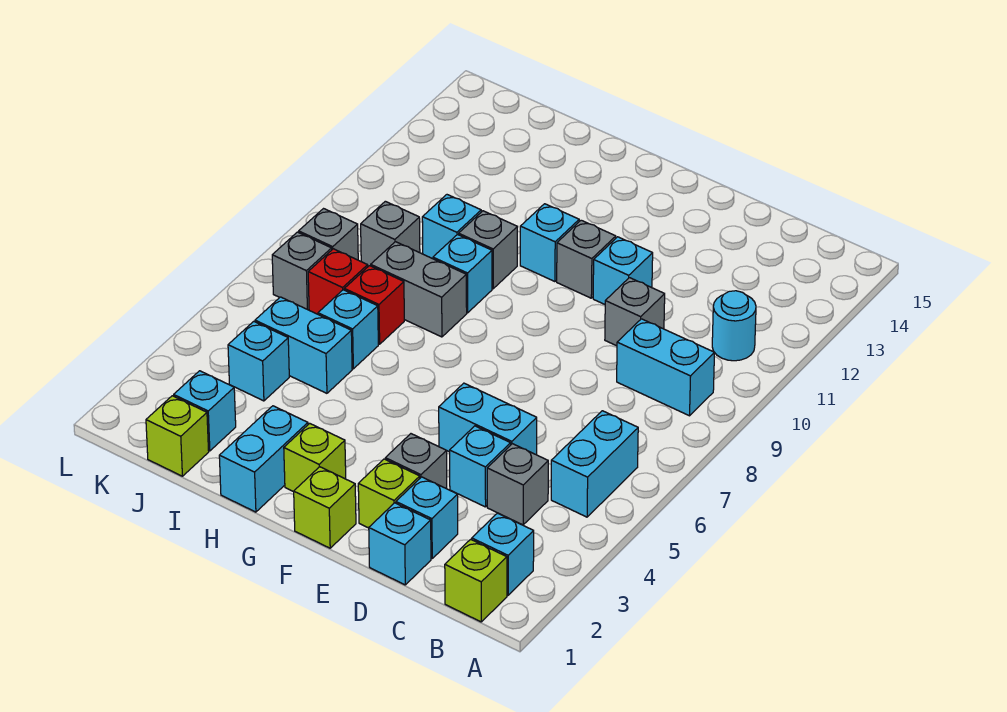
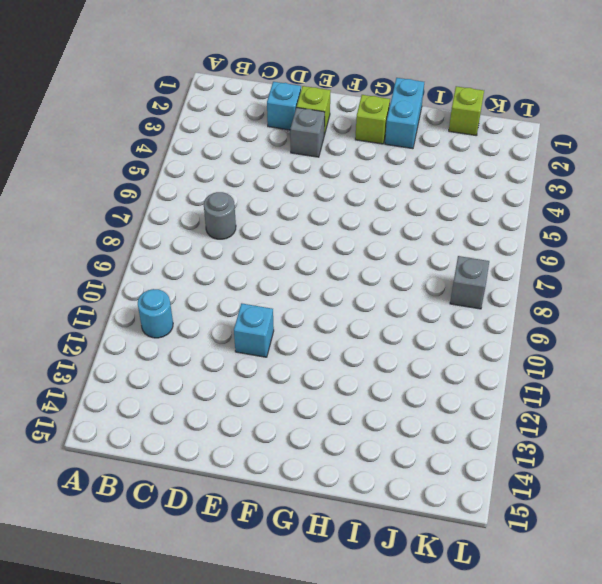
grey 1x1 round brick [204,192,236,239] -> none
none -> lime 1x1 brick [445,539,507,622]
none -> cyan 1x1 brick [472,513,534,595]
none -> cyan 1x2 brick [551,411,638,517]
none -> cyan 1x2 brick [617,319,715,416]

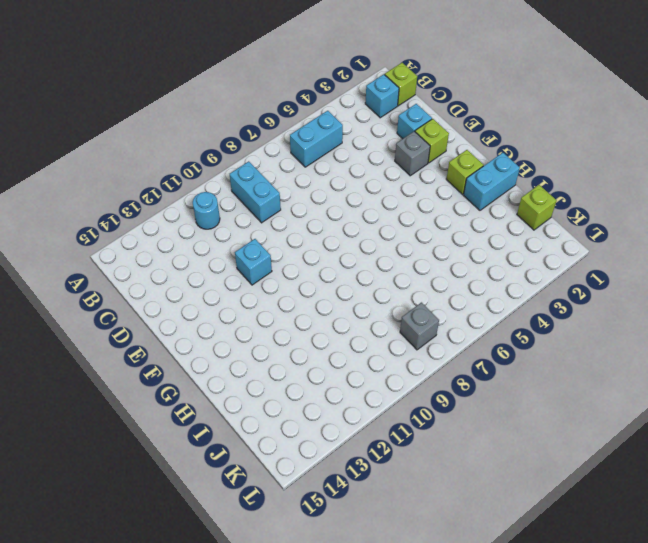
none -> grey 1x1 brick [487,444,548,525]
none -> cyan 1x1 brick [369,503,431,585]
none -> cyan 1x1 brick [450,426,511,507]
none -> cyan 1x2 brick [439,383,537,455]

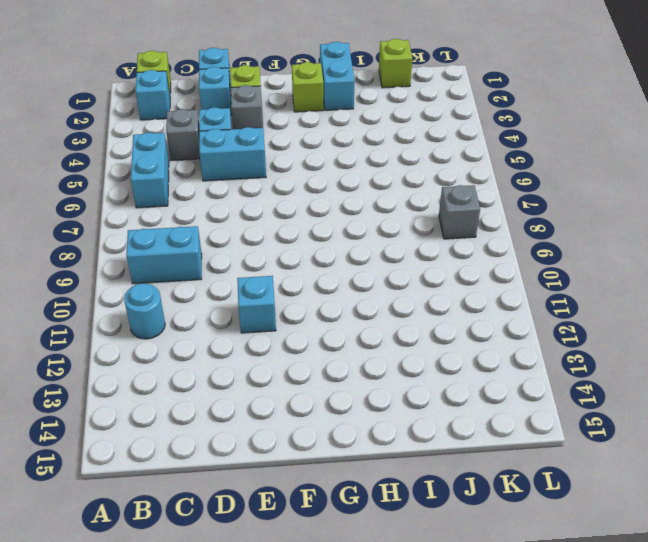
none -> grey 1x1 brick [605,278,665,346]
none -> lime 1x1 brick [294,467,356,548]
none -> grey 1x1 brick [557,220,616,298]
none -> cyan 1x1 brick [520,204,579,282]

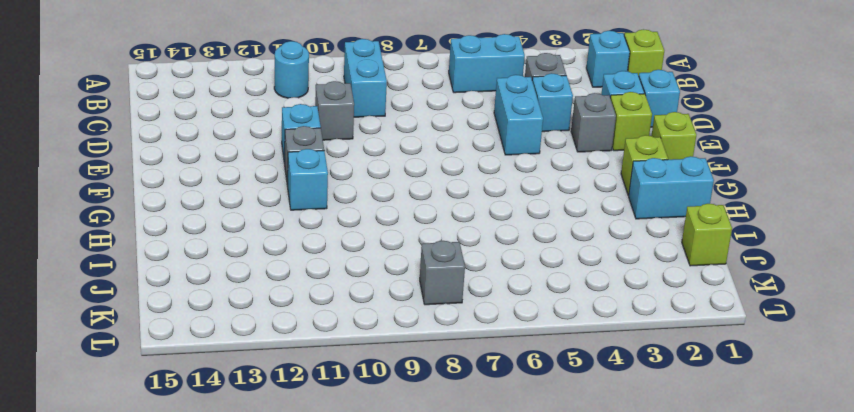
none -> grey 1x2 brick [371,242,467,337]
none -> cyan 1x1 brick [433,235,492,313]
none -> grey 1x1 brick [459,211,517,289]
none -> cyan 1x2 brick [255,297,352,393]

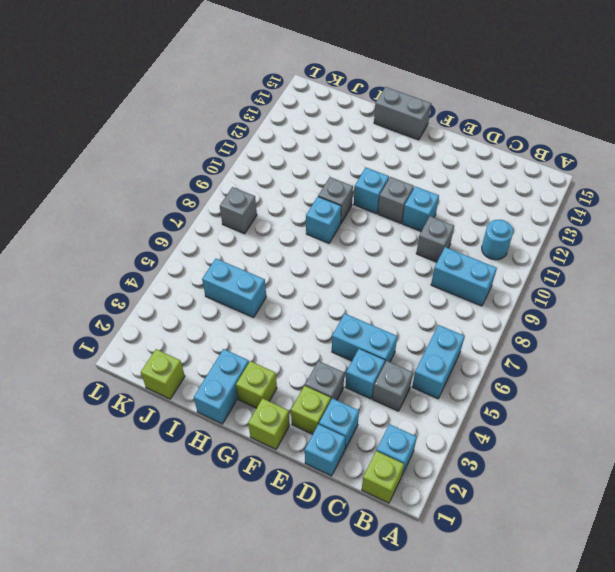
grey 1x2 brick [374,87,431,140] -> grey 1x2 brick moved to [371,242,467,337]
none -> cyan 1x1 brick [318,290,378,369]
none -> red 1x1 brick [344,266,404,344]
none -> cyan 1x1 brick [422,195,481,259]
none -> cyan 1x1 brick [174,371,236,451]

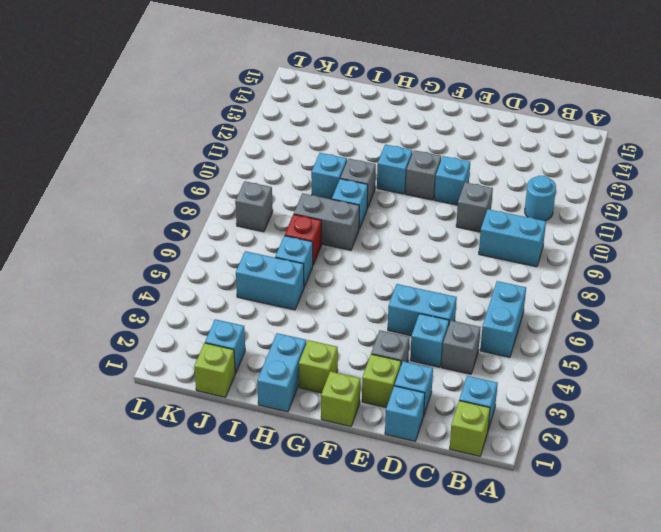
none -> cyan 1x1 brick [228,321,289,401]
none -> red 1x1 brick [308,249,368,314]
none -> grey 1x1 brick [361,201,420,266]
none -> grey 1x1 brick [272,232,332,310]

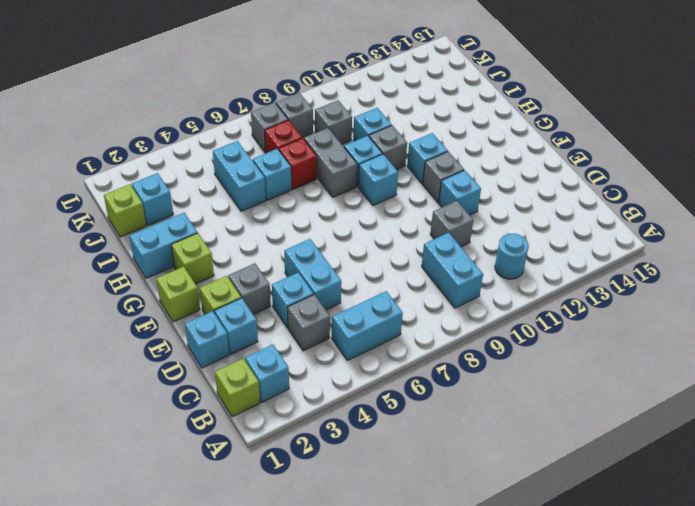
cyan 1x1 brick [358,154,398,205] -> cyan 1x1 brick moved to [228,321,289,401]

